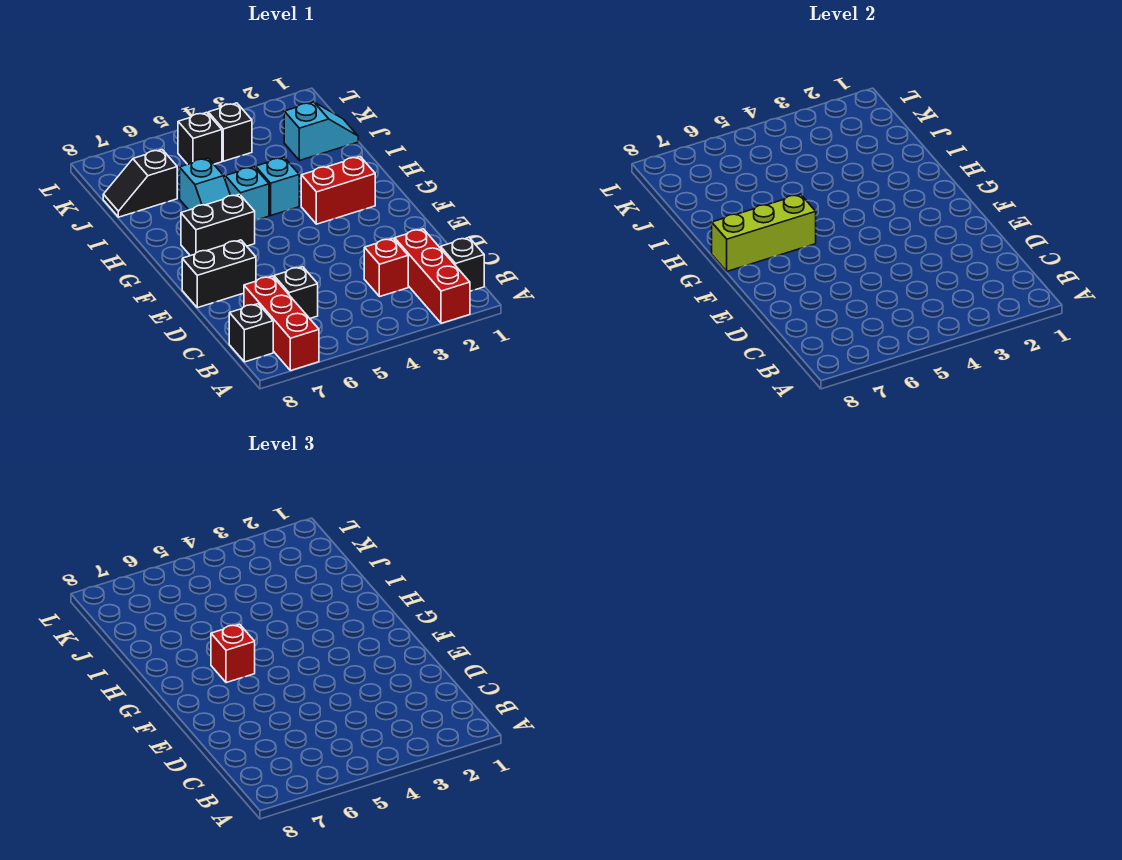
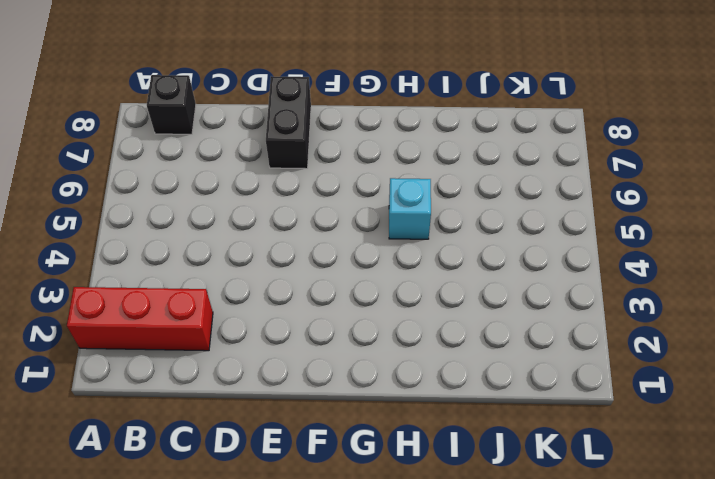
none -> red 1x3 brick [244,276,319,371]
none -> black 1x1 brick [441,238,484,291]
none -> red 1x1 brick [364,238,408,297]

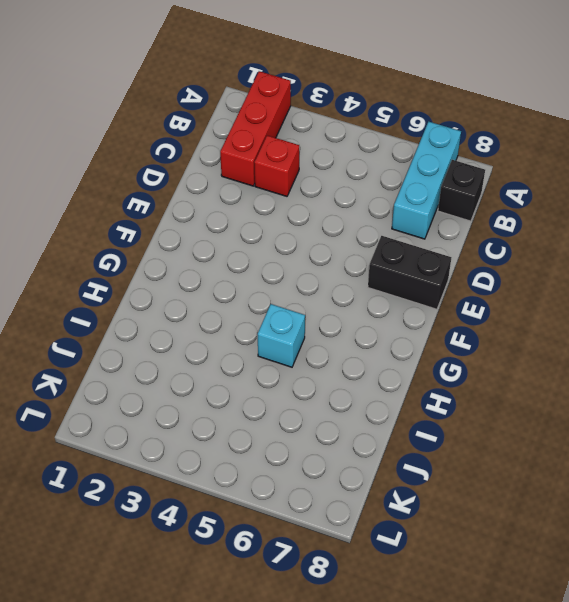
cyan 1x3 brick [392,121,461,239] -> red 1x3 brick [244,276,319,371]
none -> black 1x1 brick [441,238,484,291]
none -> black 1x1 brick [274,267,318,318]
none -> red 1x2 brick [301,157,375,224]

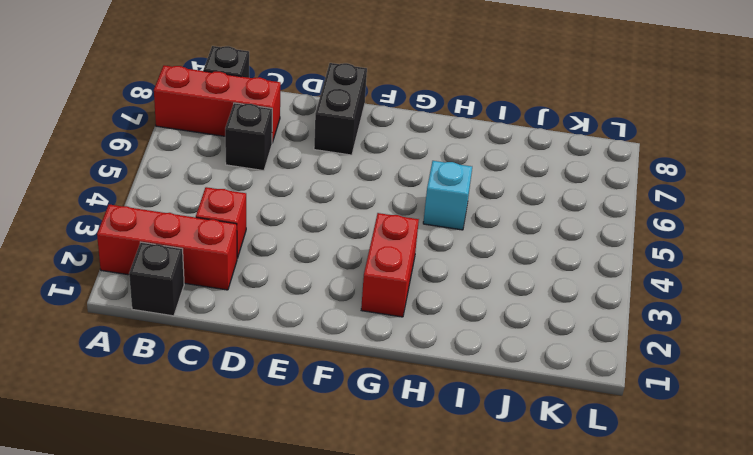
none -> black 1x2 brick [181,194,255,256]
none -> cyan 1x1 brick [256,157,299,215]
none -> cyan 1x2 slope [180,158,231,210]

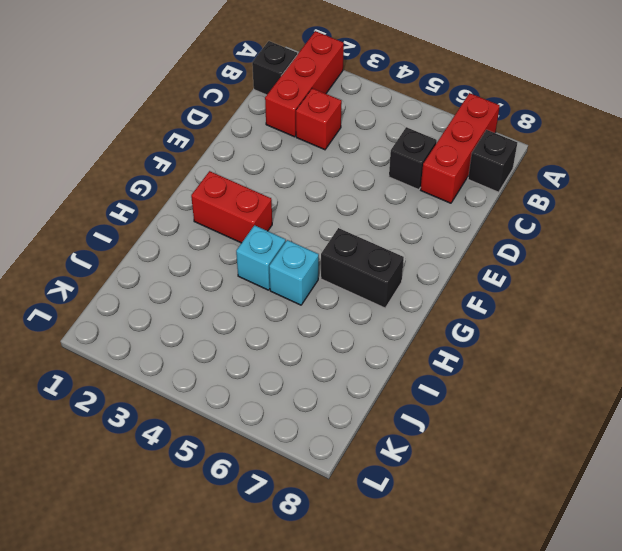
none -> black 1x2 brick [182,240,256,308]
none -> cyan 1x2 slope [180,158,231,210]
none -> cyan 1x2 slope [284,102,358,160]

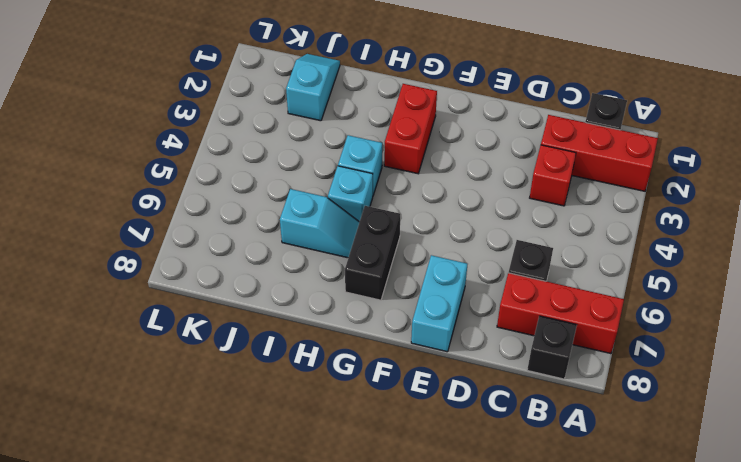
cyan 1x2 brick [411,255,467,352] -> black 1x2 brick [182,240,256,308]
none -> black 1x2 slope [103,150,177,217]
none -> black 1x1 brick [208,103,252,161]
none -> black 1x1 brick [178,112,222,164]

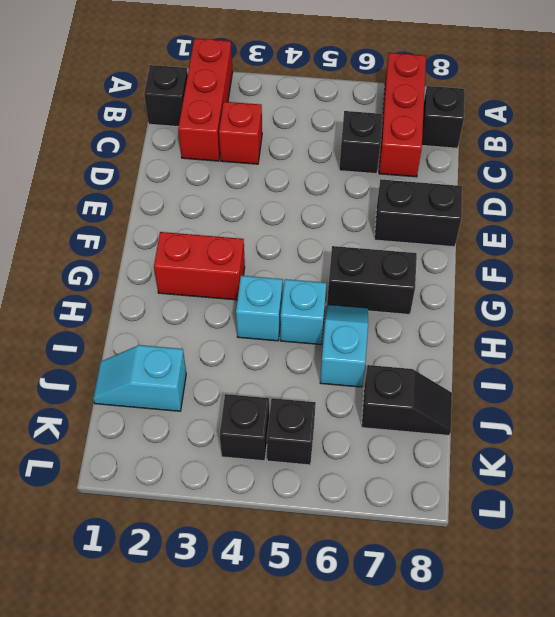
none -> lime 1x3 brick [712,194,816,271]
none -> red 1x1 brick [211,624,255,683]

